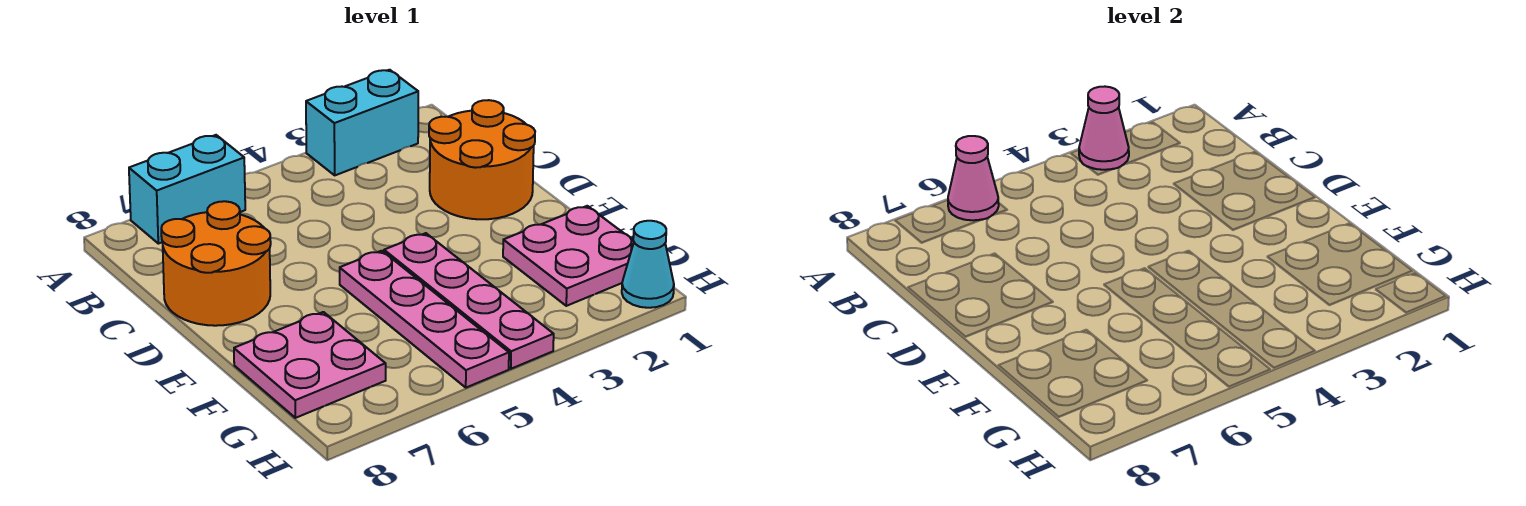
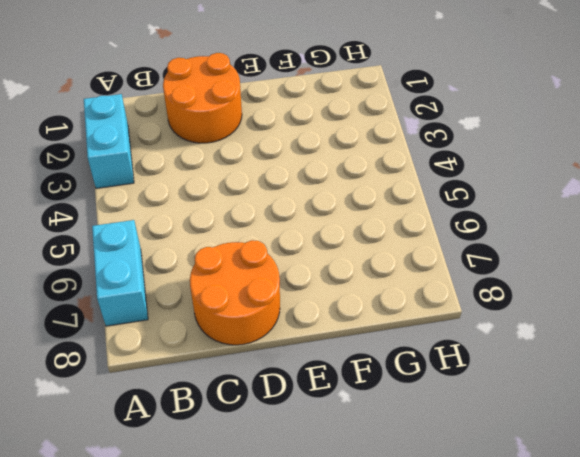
none -> pink 1x4 plate [384,233,554,369]
none -> pink 1x4 plate [340,251,509,388]

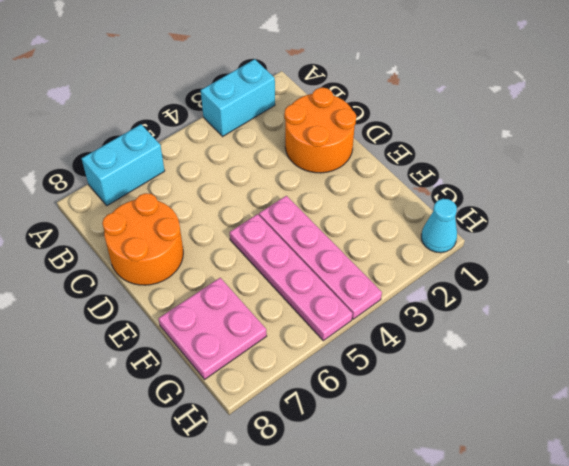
none -> pink 2x2 plate [503,206,634,306]
none -> pink 1x1 cone [1079,87,1129,170]

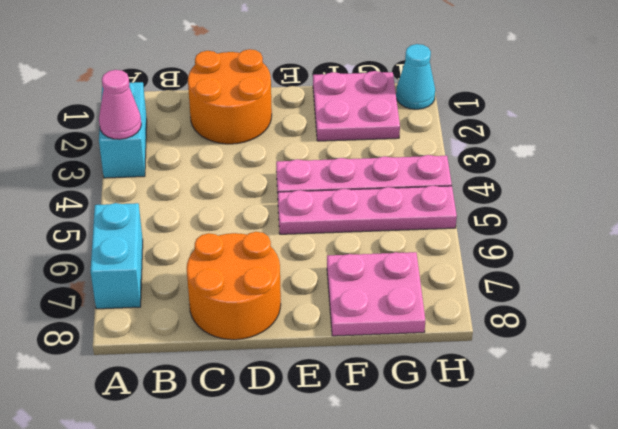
none -> pink 1x1 cone [948,136,999,220]

